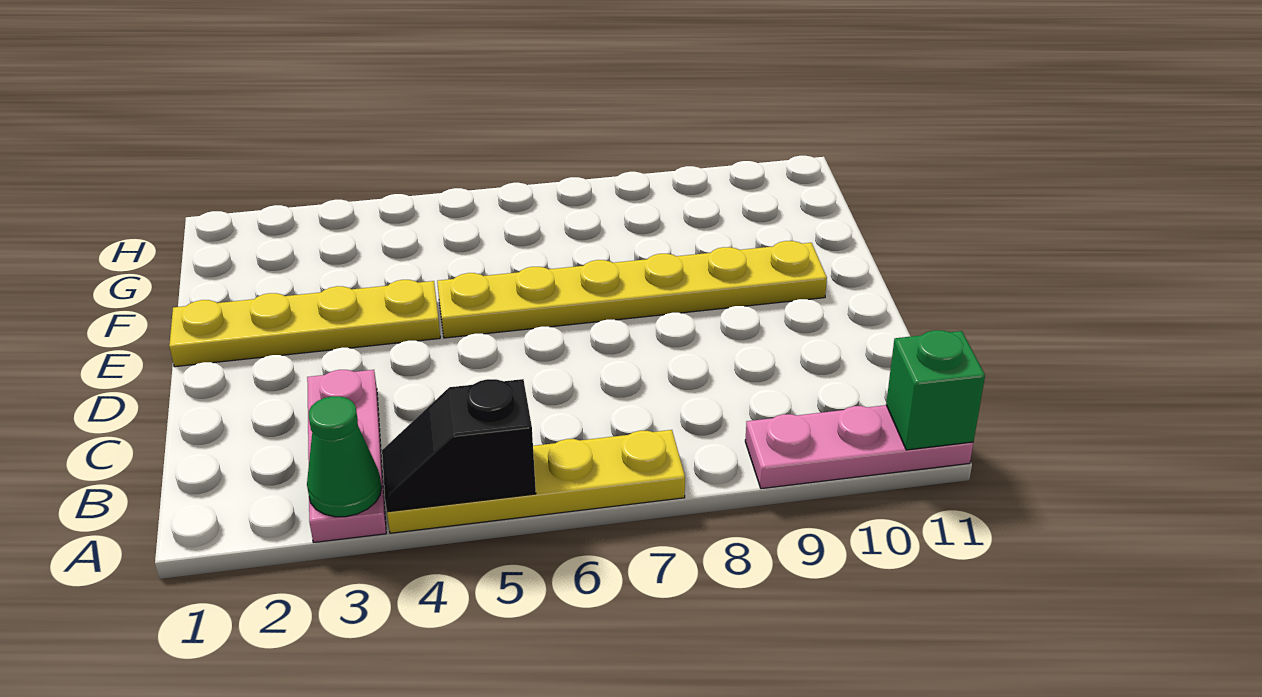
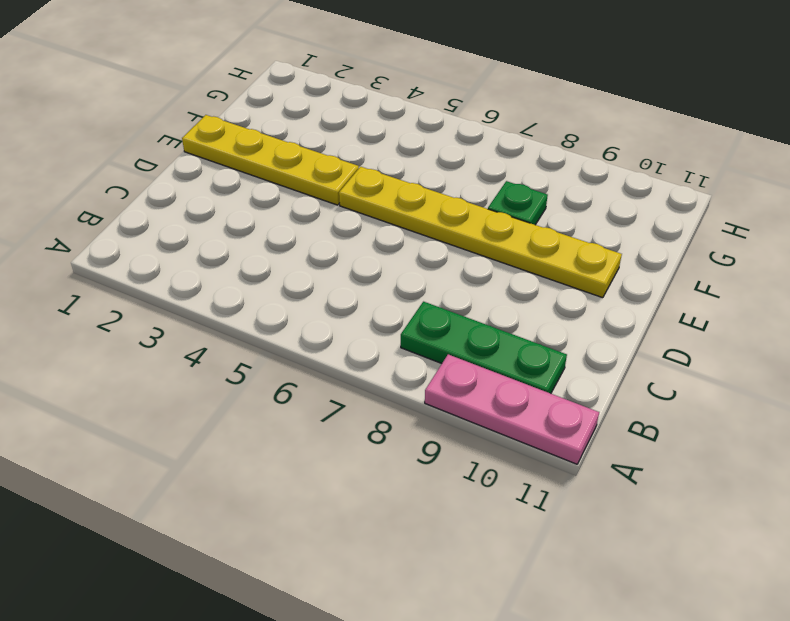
green 1x3 plate [401,302,567,393] -> none
green 1x1 plate [488,181,548,225] -> none
none -> pink 1x3 plate [307,370,386,543]
none -> yellow 1x4 plate [387,430,685,533]

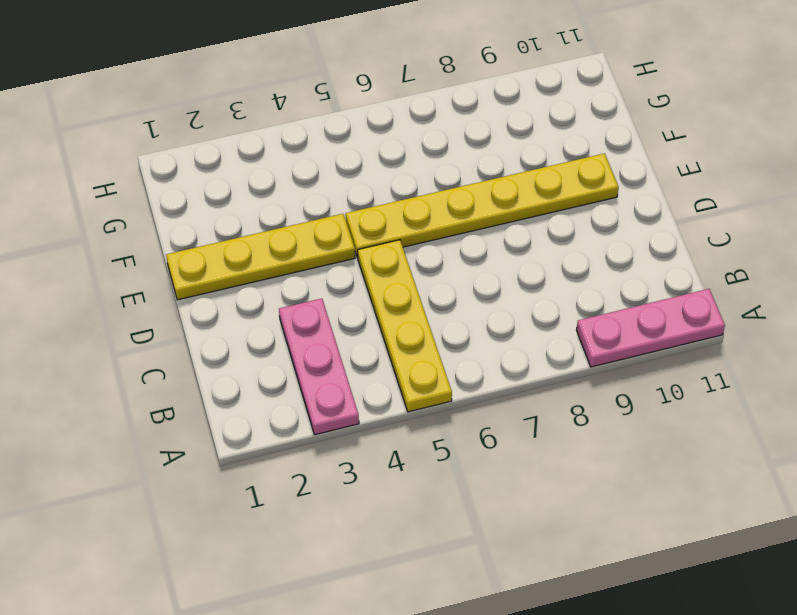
yellow 1x4 plate [358,240,452,412] -> yellow 1x4 plate turned to [387,430,685,533]
none -> green 1x1 cone [307,396,382,517]
none -> black 1x2 slope [382,379,536,512]

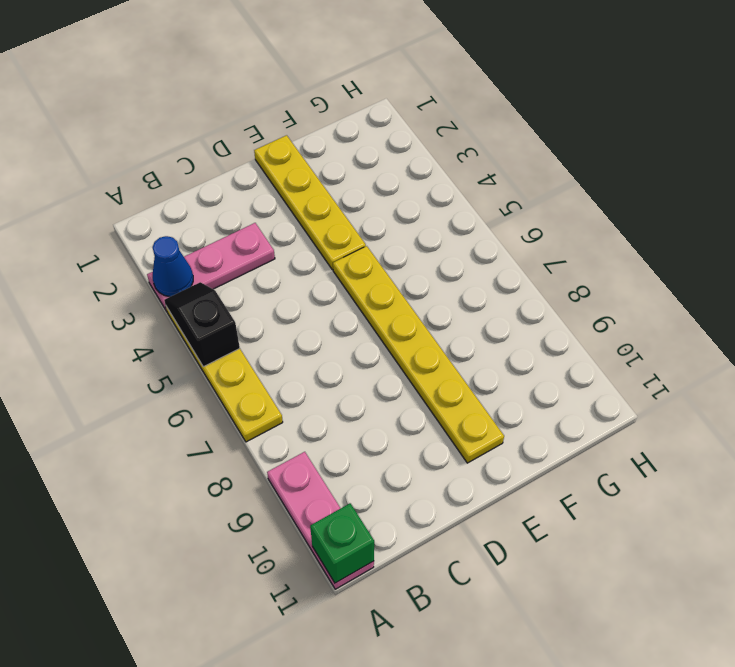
blue 1x1 cone [152,236,193,297] -> green 1x1 cone [307,396,382,517]

